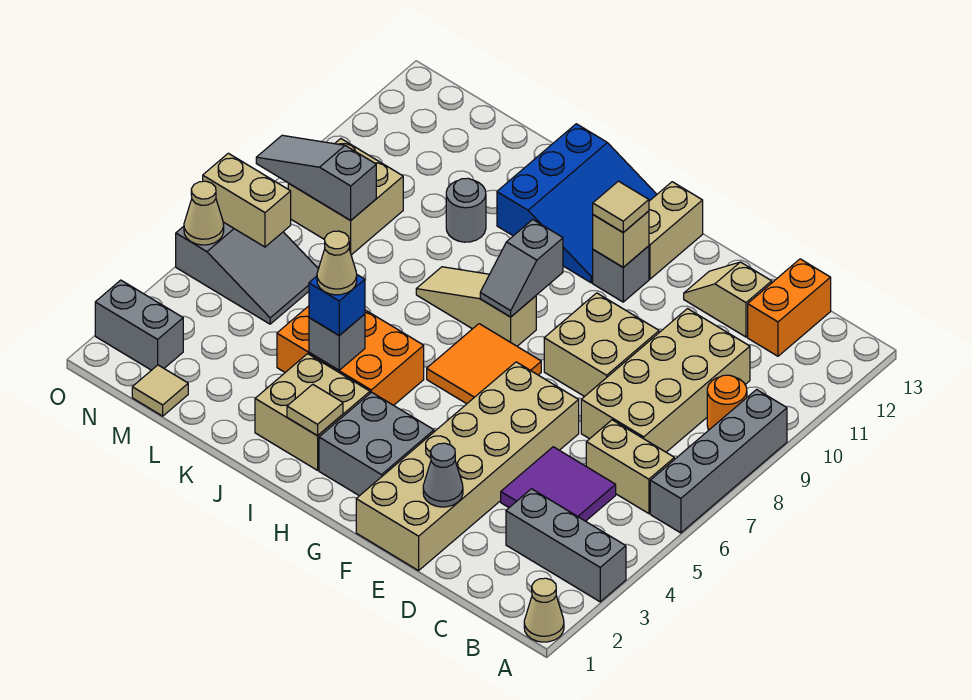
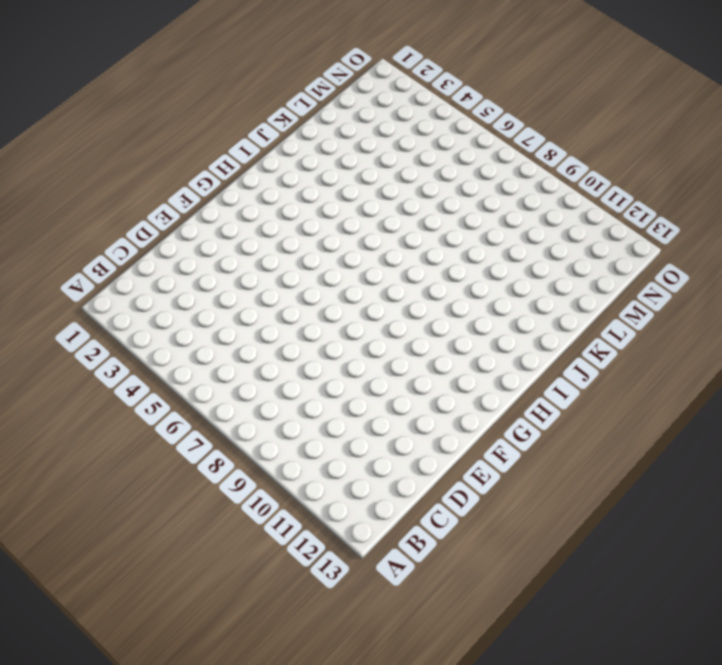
none -> tan 1x1 cone [524,578,564,642]
none -> grey 1x3 brick [506,489,626,602]
none -> grey 1x4 brick [650,390,787,533]
none -> tan 1x2 brick [586,420,674,514]

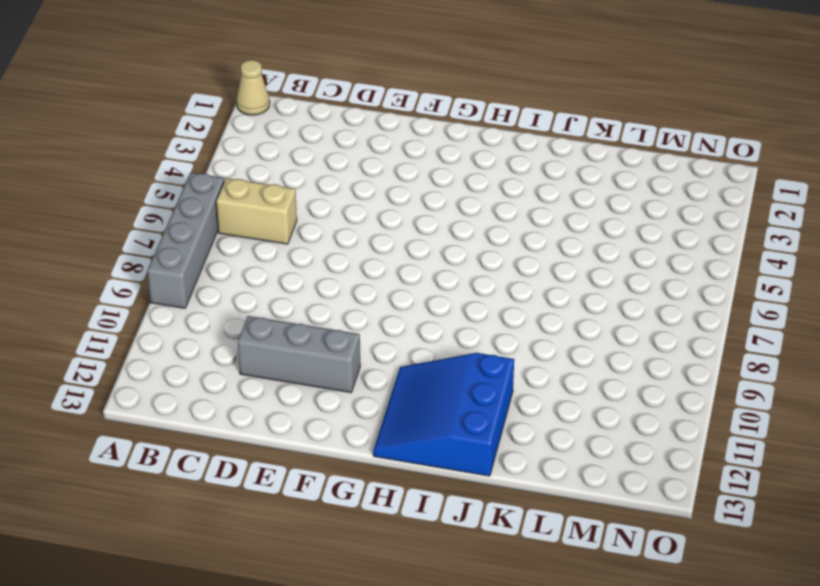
grey 1x3 brick [238,316,360,393] -> grey 1x3 brick moved to [506,489,626,602]
none -> orange 1x1 round brick [707,375,747,430]
none -> purple 2x2 tile [501,447,616,521]
none -> tan 2x4 brick [581,309,750,452]
none -> orange 1x2 brick [748,259,831,356]

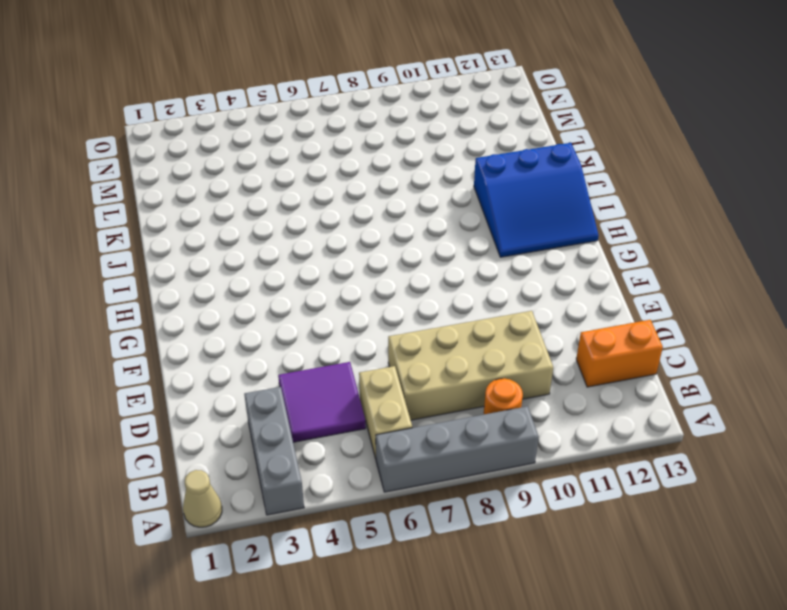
none -> tan 1x2 slope [684,262,772,337]
none -> tan 2x6 brick [356,362,579,571]
none -> tan 2x2 brick [544,293,659,397]
none -> grey 2x2 brick [319,392,434,496]

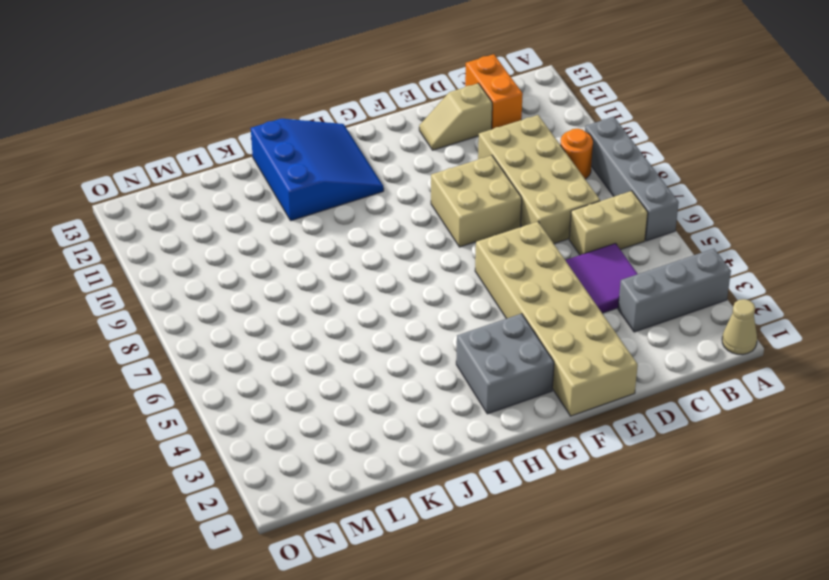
none -> orange 2x2 tile [427,324,541,404]
none -> grey 1x1 brick [593,246,649,302]
none -> tan 1x2 brick [649,182,703,279]
none -> tan 1x3 slope [416,267,536,346]

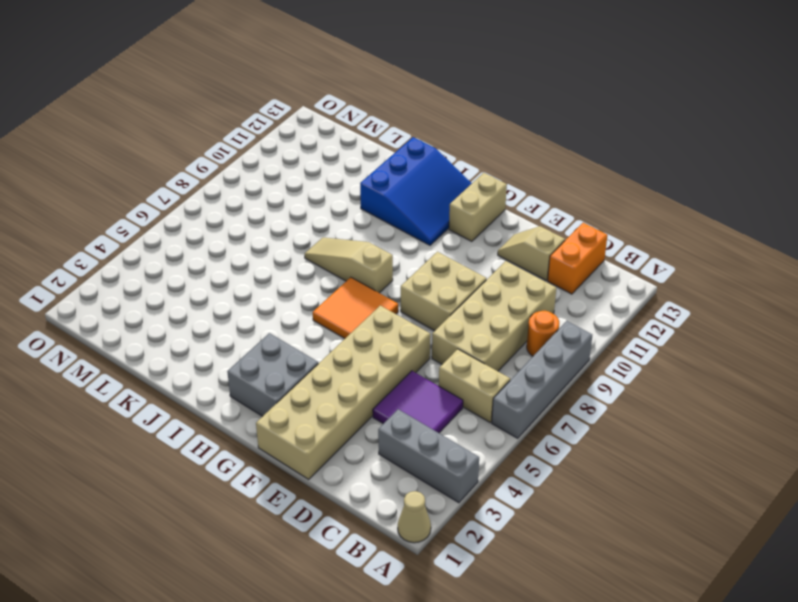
none -> grey 1x1 brick [593,246,649,302]
none -> tan 2x2 brick [255,354,370,470]
none -> orange 2x3 brick [277,306,424,405]
none -> grey 1x1 round brick [446,178,486,242]

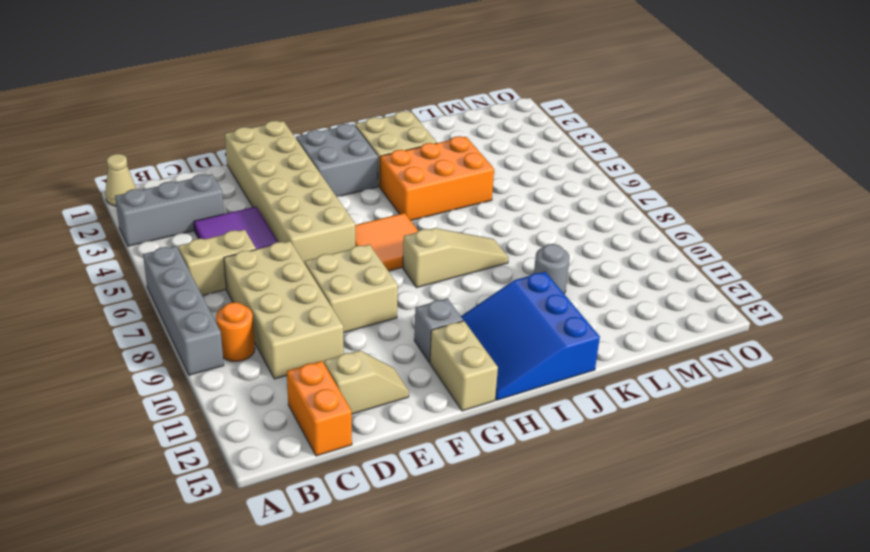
none -> tan 1x1 tile [132,365,188,416]
none -> grey 2x3 slope [176,222,318,324]
none -> tan 2x2 brick [288,139,403,255]
none -> grey 1x2 brick [95,280,183,370]

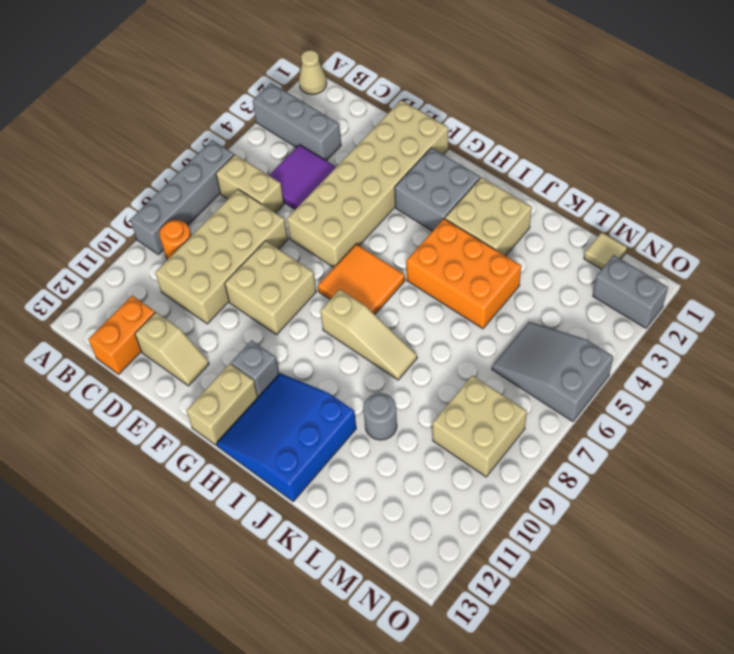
none -> grey 1x1 cone [423,443,463,507]
none -> tan 1x1 brick [593,211,649,267]
none -> grey 1x2 slope [480,220,563,317]
none -> tan 1x1 tile [287,384,343,436]

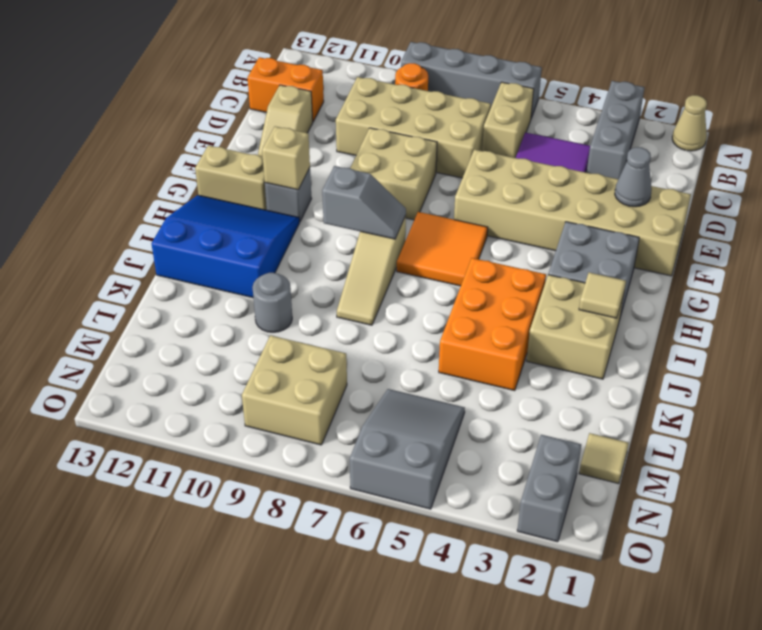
none -> grey 1x1 brick [309,314,365,370]
none -> grey 1x3 slope [256,135,376,220]
none -> tan 1x2 brick [203,153,291,247]
none -> tan 1x1 cone [184,181,224,245]

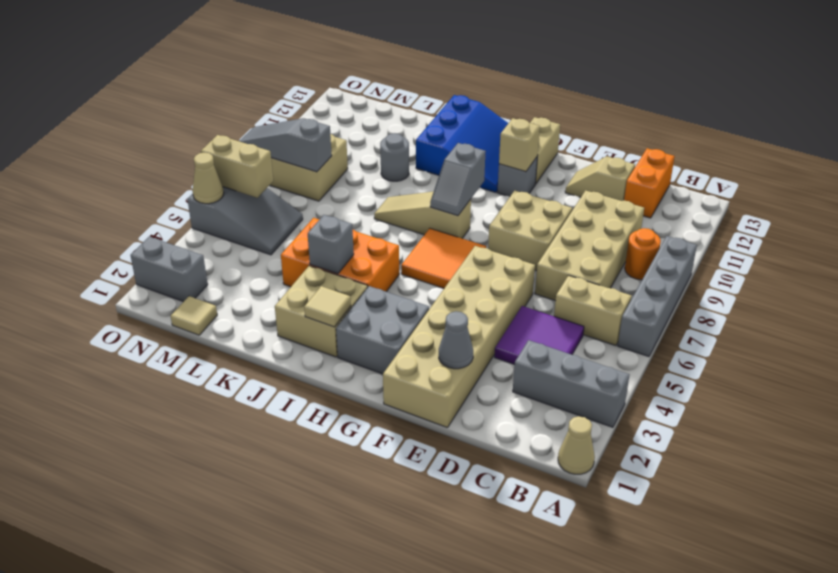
none -> tan 1x1 tile [593,181,649,232]
none -> blue 1x1 brick [309,275,365,335]
none -> tan 1x1 cone [317,231,357,295]

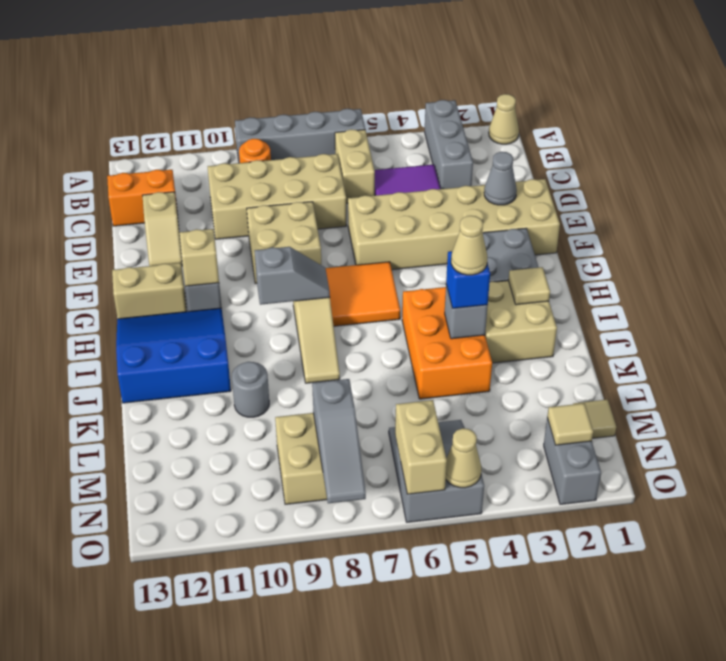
tan 1x1 tile [547,403,593,445] -> tan 1x1 tile moved to [593,181,649,232]

